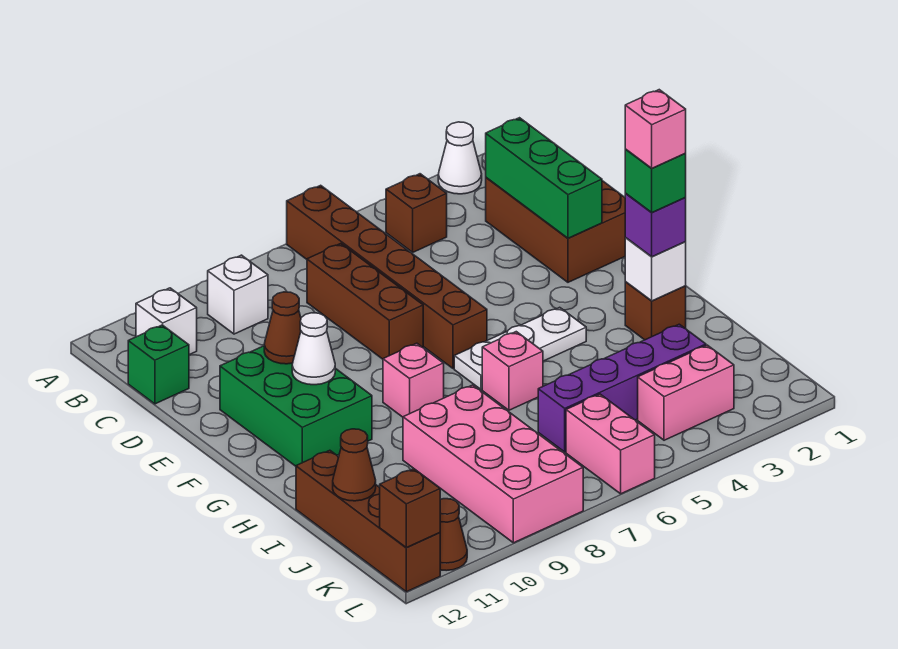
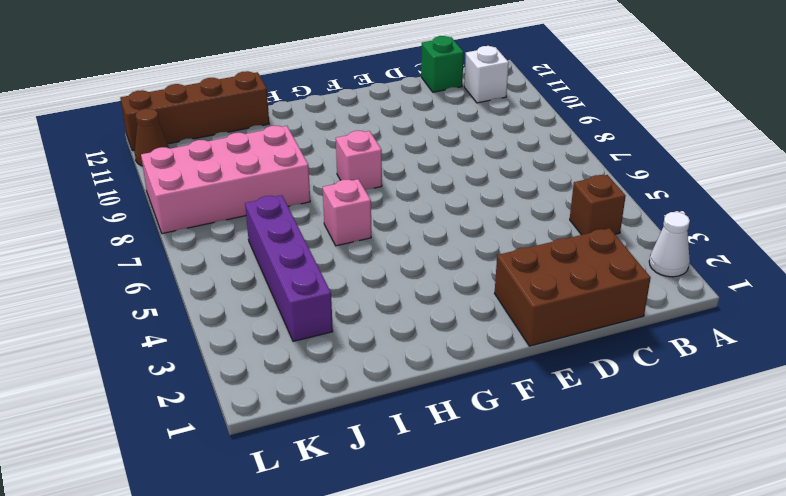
none -> brown 1x6 brick [287,185,487,369]
none -> white 1x1 brick [208,255,268,334]
none -> brown 1x3 brick [307,244,423,359]

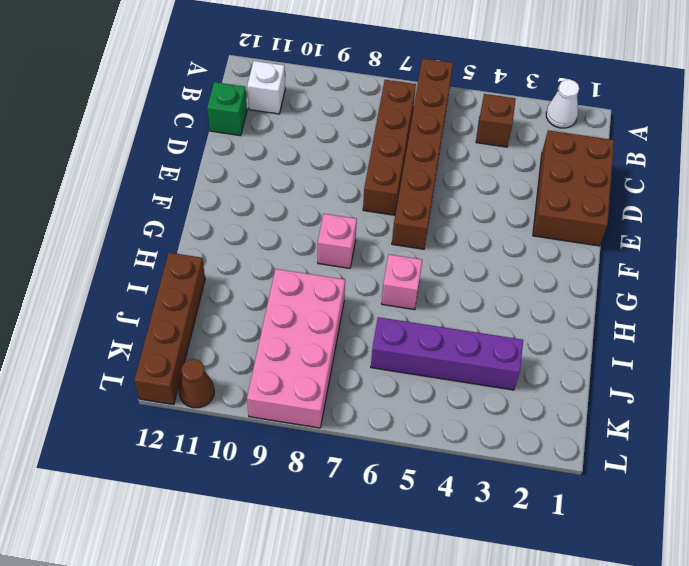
brown 1x4 brick [363,80,416,215] -> brown 1x3 brick [307,244,423,359]
none -> white 1x1 brick [208,255,268,334]
none -> green 2x3 brick [220,346,372,466]
none -> white 1x3 plate [454,307,586,389]

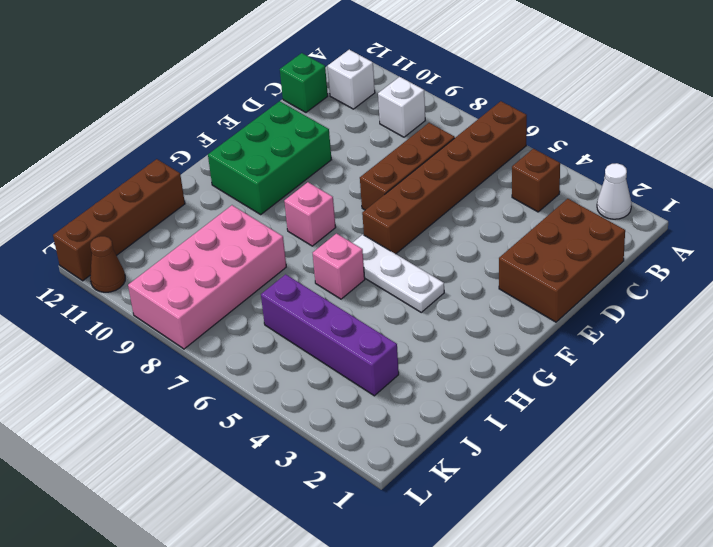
none -> brown 1x1 brick [625,282,686,340]
none -> pink 1x2 brick [638,345,734,440]
none -> pink 1x2 brick [566,394,655,494]

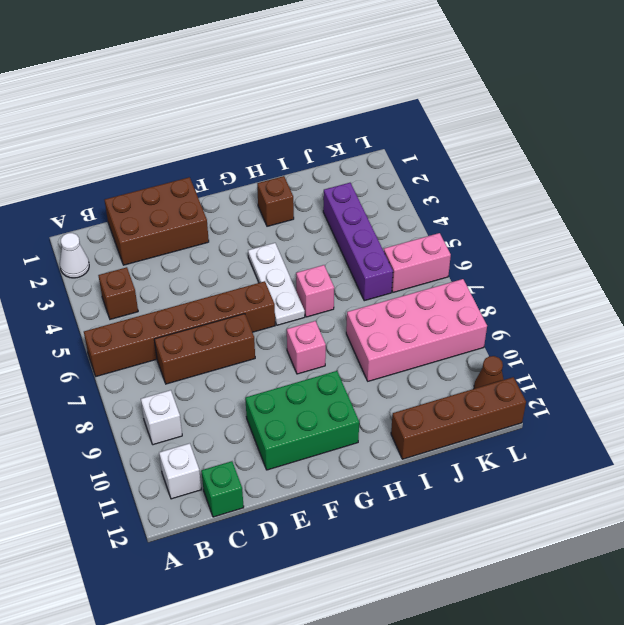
none -> pink 1x2 brick [638,345,734,440]
none -> green 1x3 brick [486,118,602,238]
none -> brown 1x1 cone [264,292,301,364]

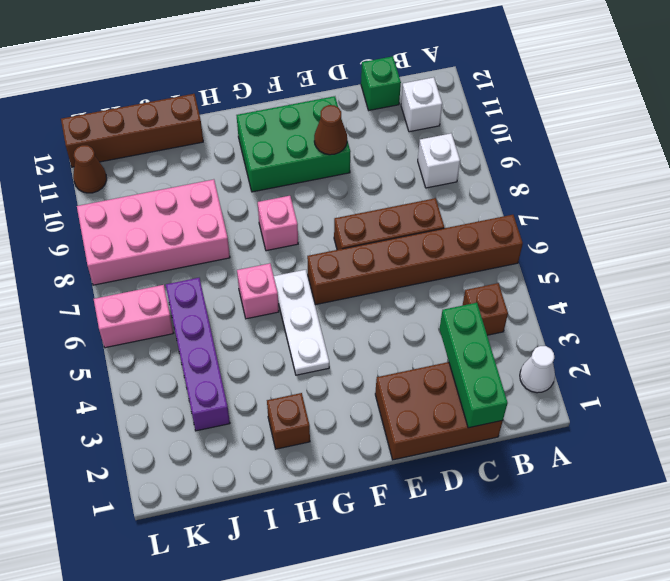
green 1x3 brick [440,303,508,428] -> green 1x3 brick turned to [486,118,602,238]
none -> pink 1x2 brick [638,345,734,440]
none -> white 1x1 cone [292,313,335,385]
none -> white 1x1 brick [625,238,686,301]

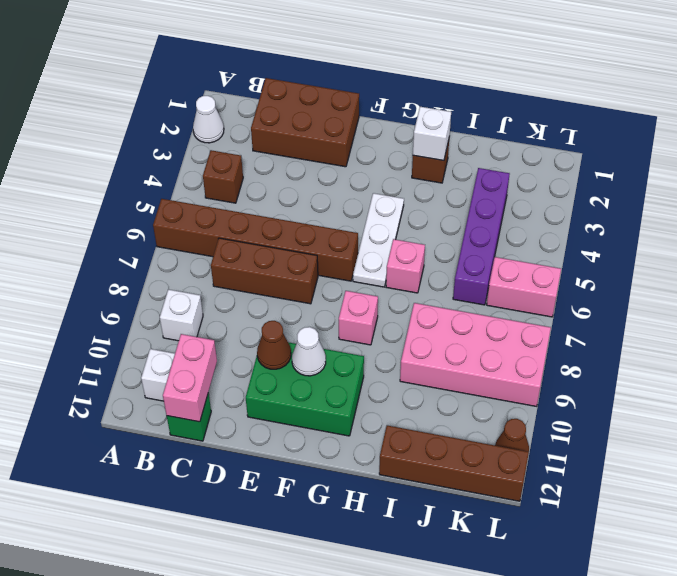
pink 1x2 brick [163,334,217,422] -> pink 1x2 brick moved to [638,345,734,440]
none -> green 1x3 brick [486,118,602,238]
none -> brown 1x1 cone [333,429,376,501]
none -> brown 1x1 brick [380,469,440,548]

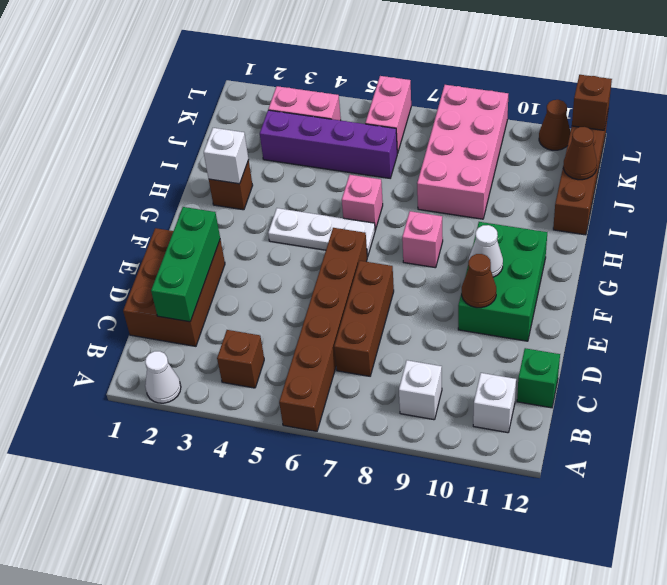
none -> purple 1x1 brick [625,194,686,257]
none -> green 1x1 brick [625,149,686,213]
none -> pink 1x1 brick [625,90,686,168]

